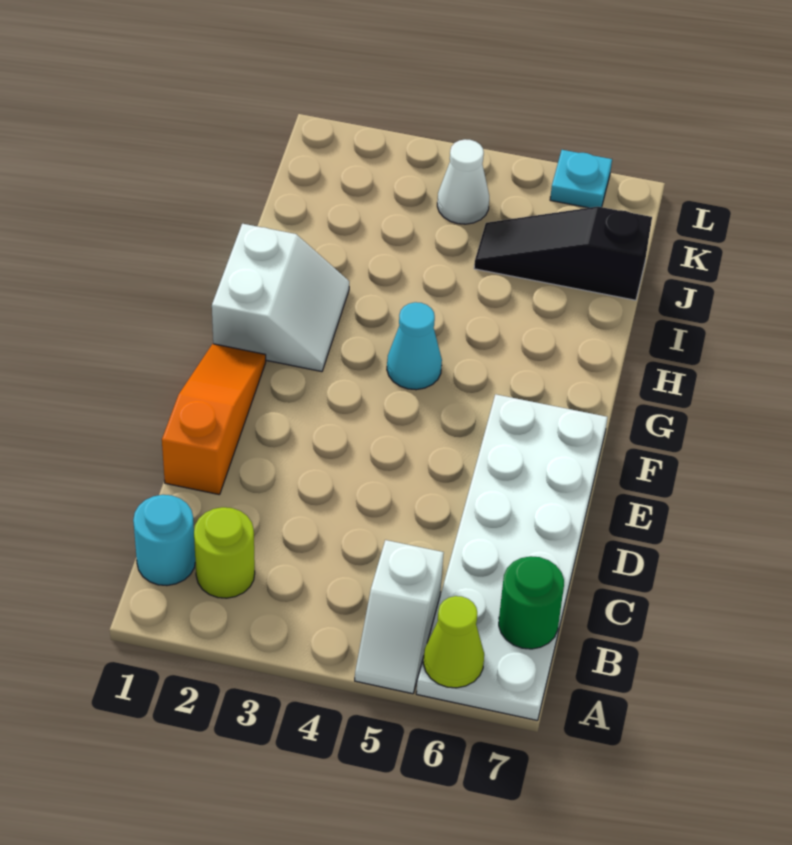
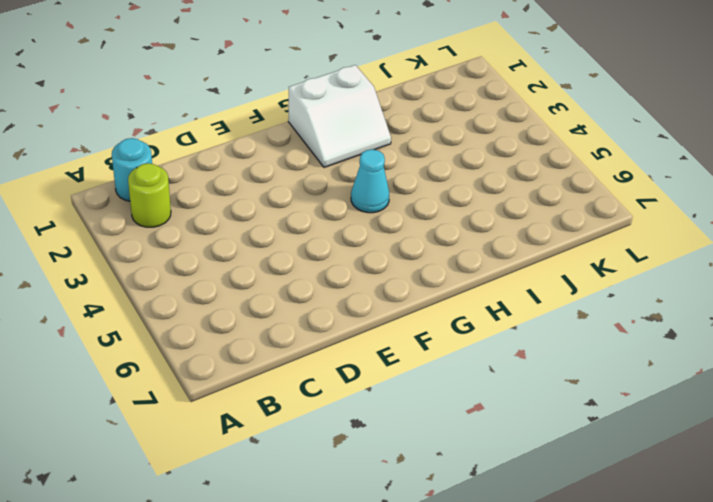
none -> white 1x2 slope [355,540,444,694]
none -> white 2x6 plate [416,394,608,721]
none -> orange 1x3 slope [162,344,266,495]

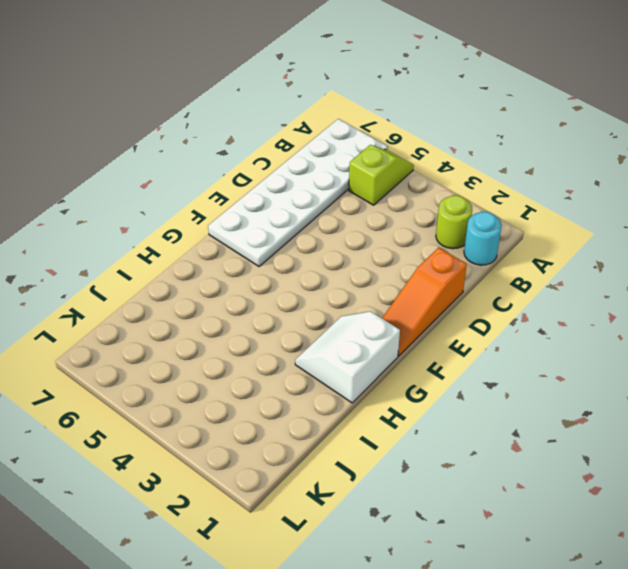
lime 1x2 slope [349,145,414,205] -> white 1x2 slope [355,540,444,694]
none -> cyan 1x1 cone [387,302,442,390]
none -> black 1x3 slope [474,207,652,300]
none -> white 1x1 cone [437,139,489,224]

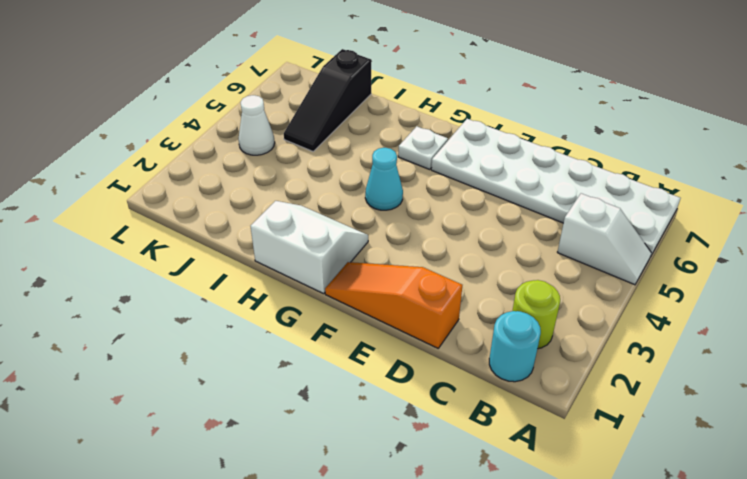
white 1x1 plate [398,126,448,169] -> none
none -> cyan 1x1 plate [550,150,612,208]
none -> lime 1x1 cone [423,596,484,688]
none -> green 1x1 round brick [499,556,564,649]

